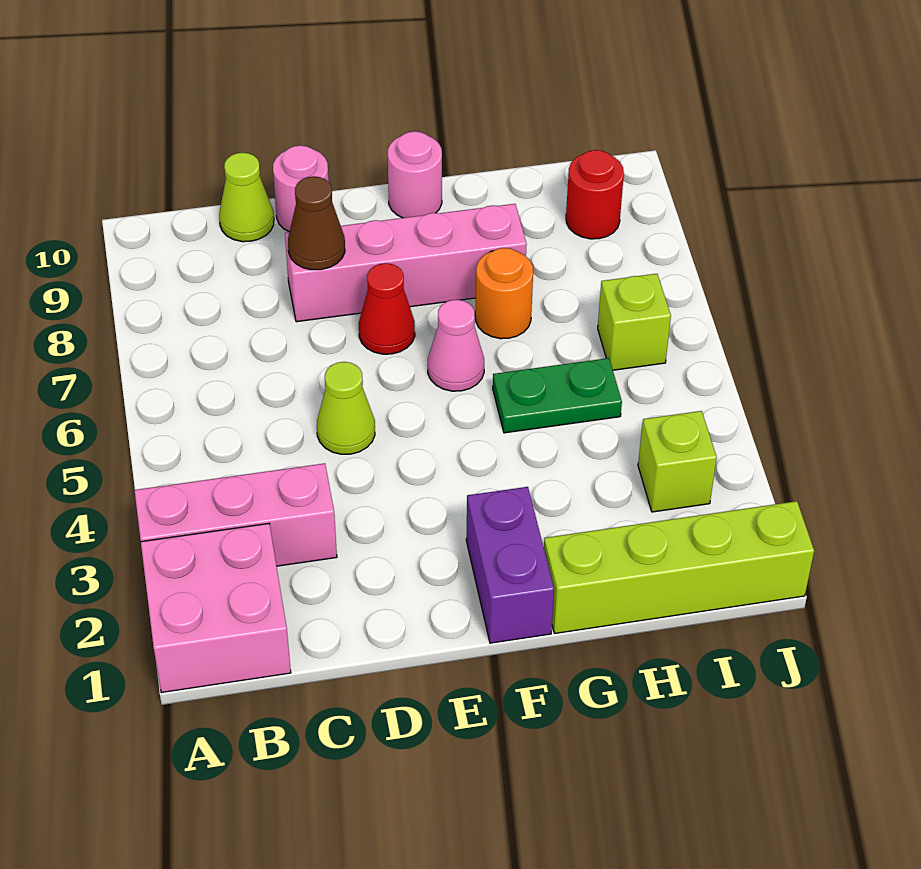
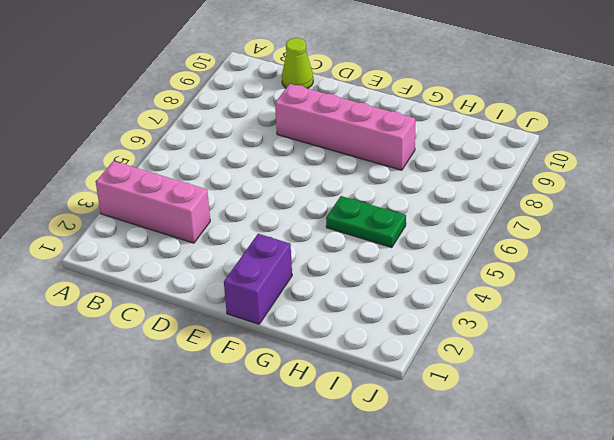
none -> pink 2x2 brick [141,524,291,693]
none -> lime 1x1 cone [317,362,375,454]
none -> pink 1x1 round brick [273,145,329,232]

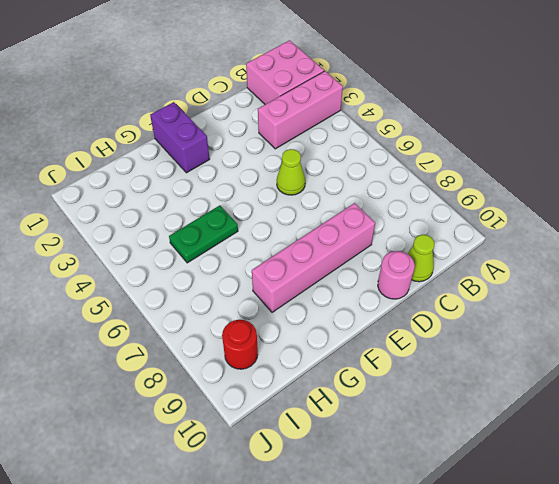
none -> red 1x1 cone [359,263,415,354]
none -> pink 1x1 cone [428,300,484,391]
none -> pink 1x1 round brick [388,131,442,218]

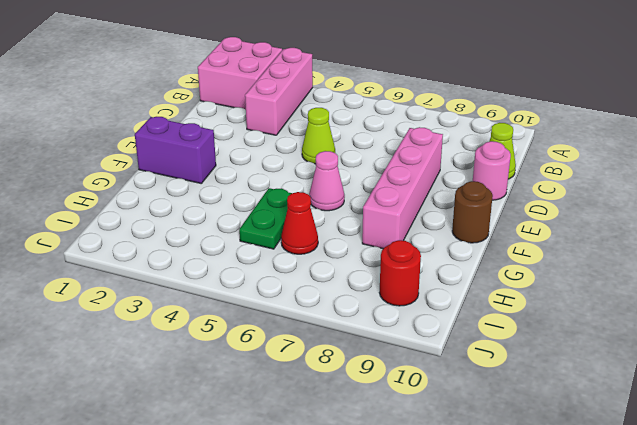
brown 1x1 round brick [452,181,493,243] -> pink 1x1 round brick [388,131,442,218]
red 1x1 cone [281,192,318,254] -> red 1x1 cone moved to [359,263,415,354]
none -> lime 1x4 brick [544,501,814,633]
none -> orange 1x1 round brick [475,248,533,339]
none -> lime 1x1 brick [638,411,717,512]

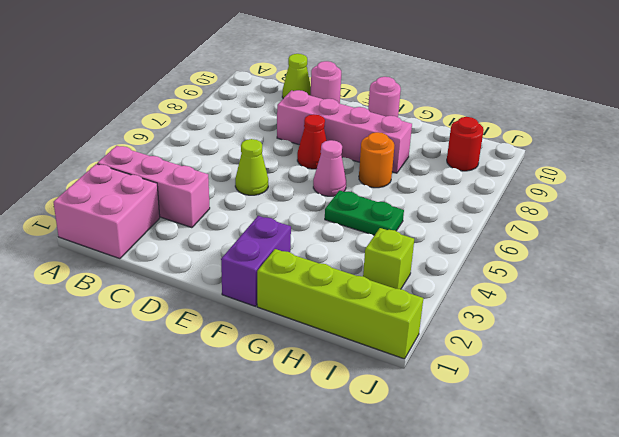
none -> lime 1x1 brick [598,274,671,370]
none -> brown 1x1 cone [288,176,345,270]

